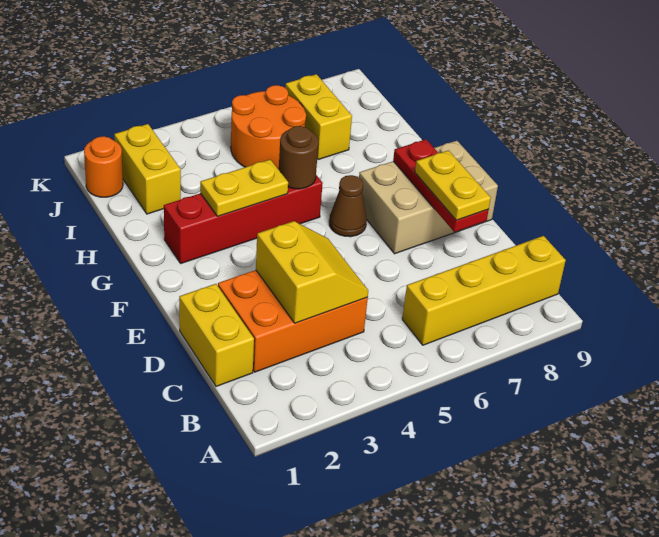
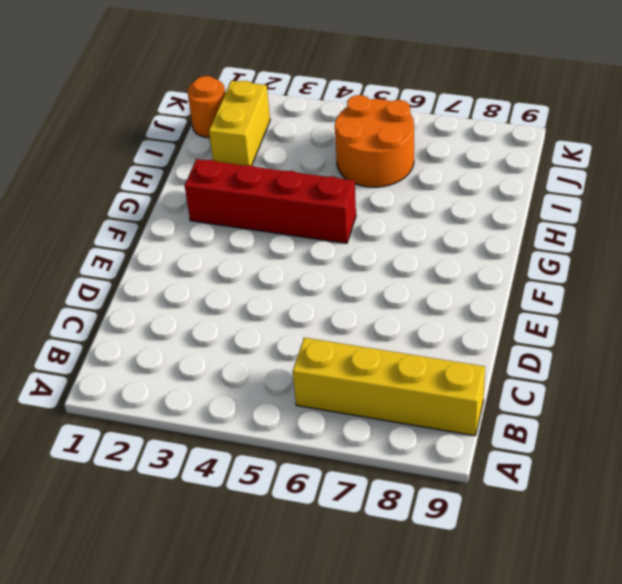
none -> yellow 1x2 brick [179,284,254,386]
none -> orange 2x3 brick [218,270,368,372]
none -> tan 2x3 brick [359,141,498,254]

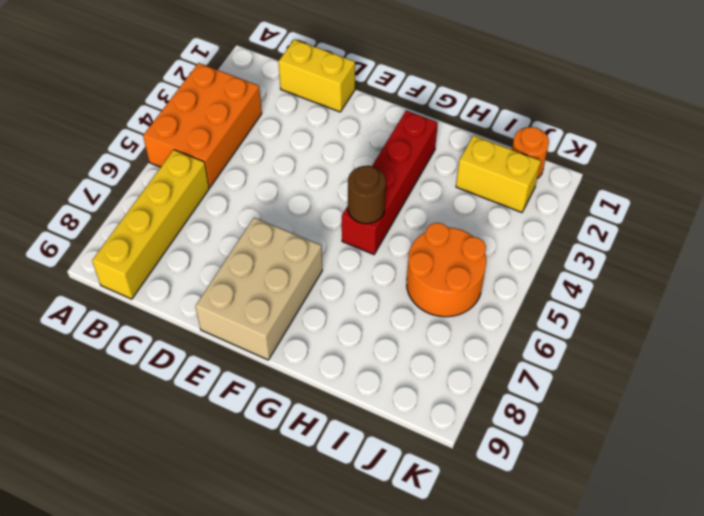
orange 2x3 brick [143,63,262,187] -> orange 2x3 brick moved to [218,270,368,372]
none -> brown 1x1 cone [329,175,367,237]
none -> yellow 1x2 brick [285,74,352,160]
none -> yellow 2x2 slope [256,221,368,323]

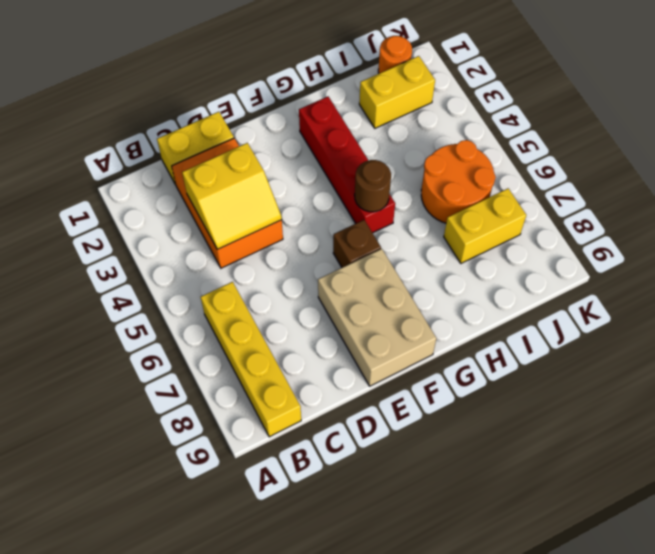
brown 1x1 brick [333,220,381,267] -> brown 1x1 cone [329,175,367,237]
none -> red 1x3 plate [393,139,489,232]
none -> yellow 1x2 plate [200,159,288,216]
none -> yellow 1x2 plate [415,150,491,220]

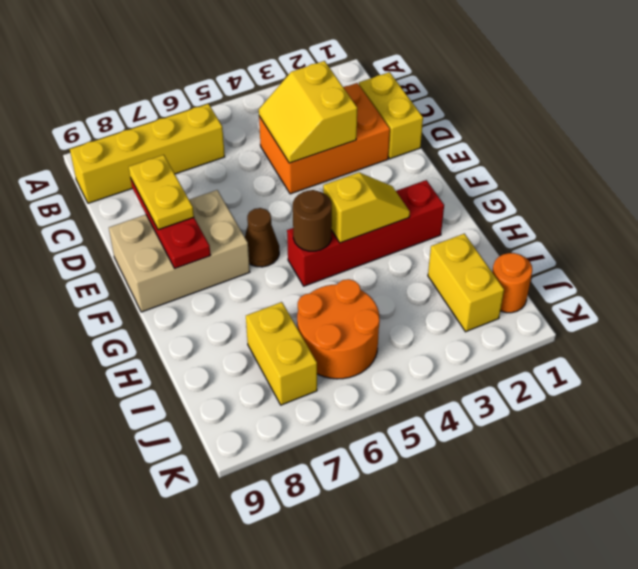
yellow 1x2 slope [323,173,410,243] -> yellow 1x2 plate [200,159,288,216]

